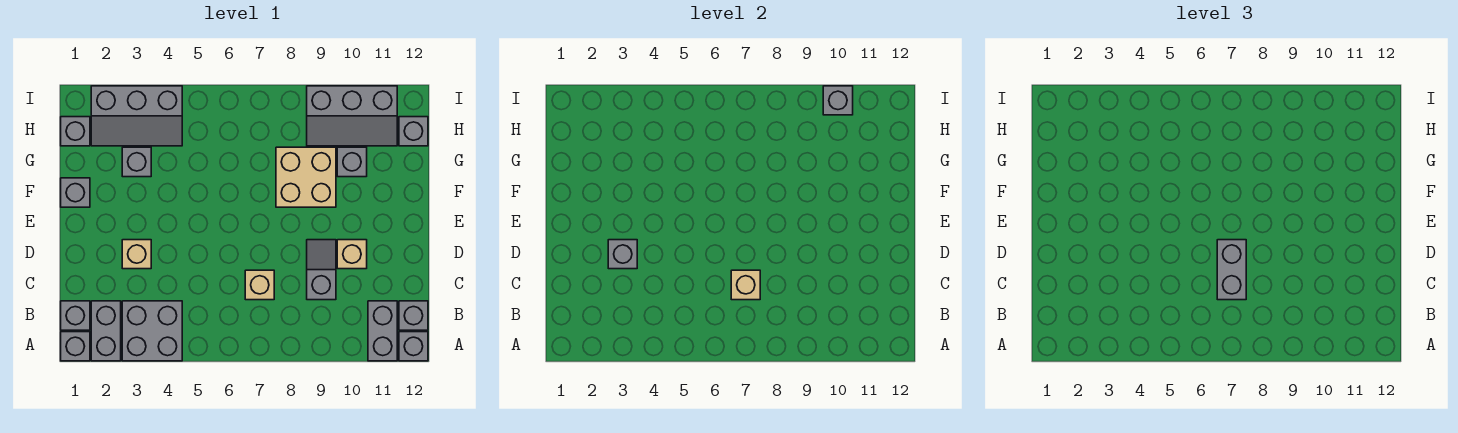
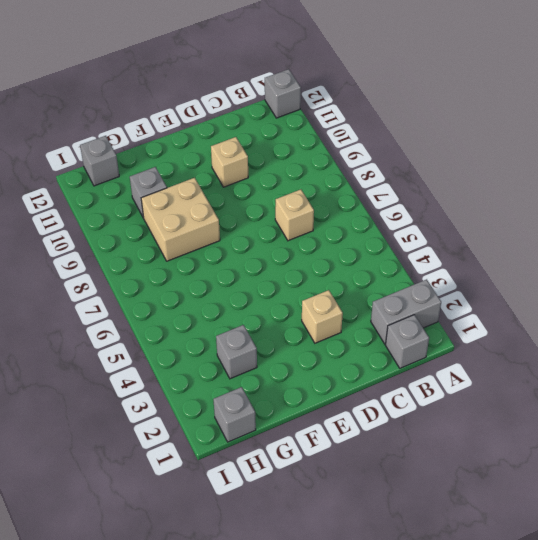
none -> grey 1x1 brick [61,332,90,361]
none -> grey 2x2 brick [122,301,182,361]
none -> grey 1x2 brick [368,301,397,361]

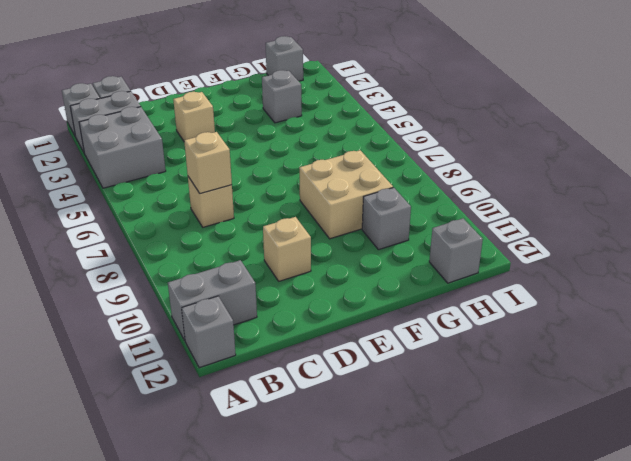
none -> grey 1x1 brick [399,301,428,330]
none -> grey 1x2 slope [307,240,336,300]
none -> grey 1x1 brick [61,178,90,207]

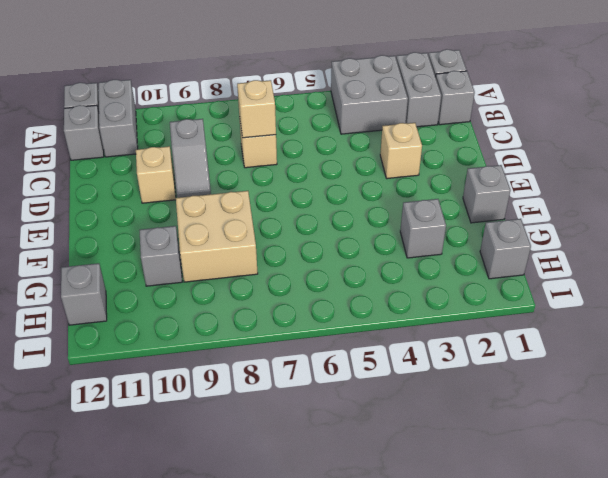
none -> grey 2x3 slope [91,86,182,146]
none -> grey 2x3 slope [307,86,397,146]
none -> grey 1x1 brick [608,240,637,269]

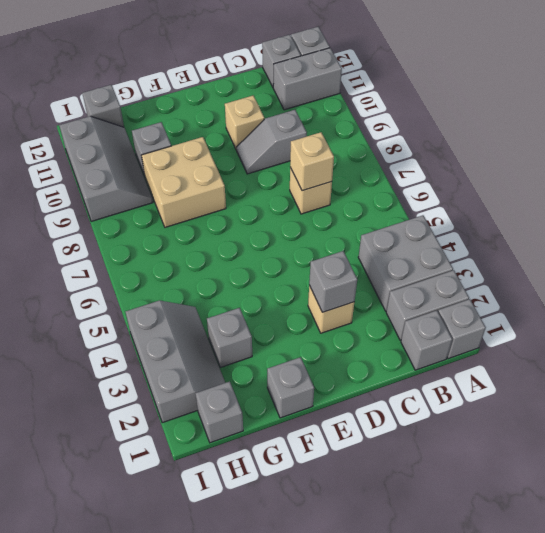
none -> grey 1x1 brick [823,86,853,115]
none -> grey 1x2 brick [1217,240,1246,300]

